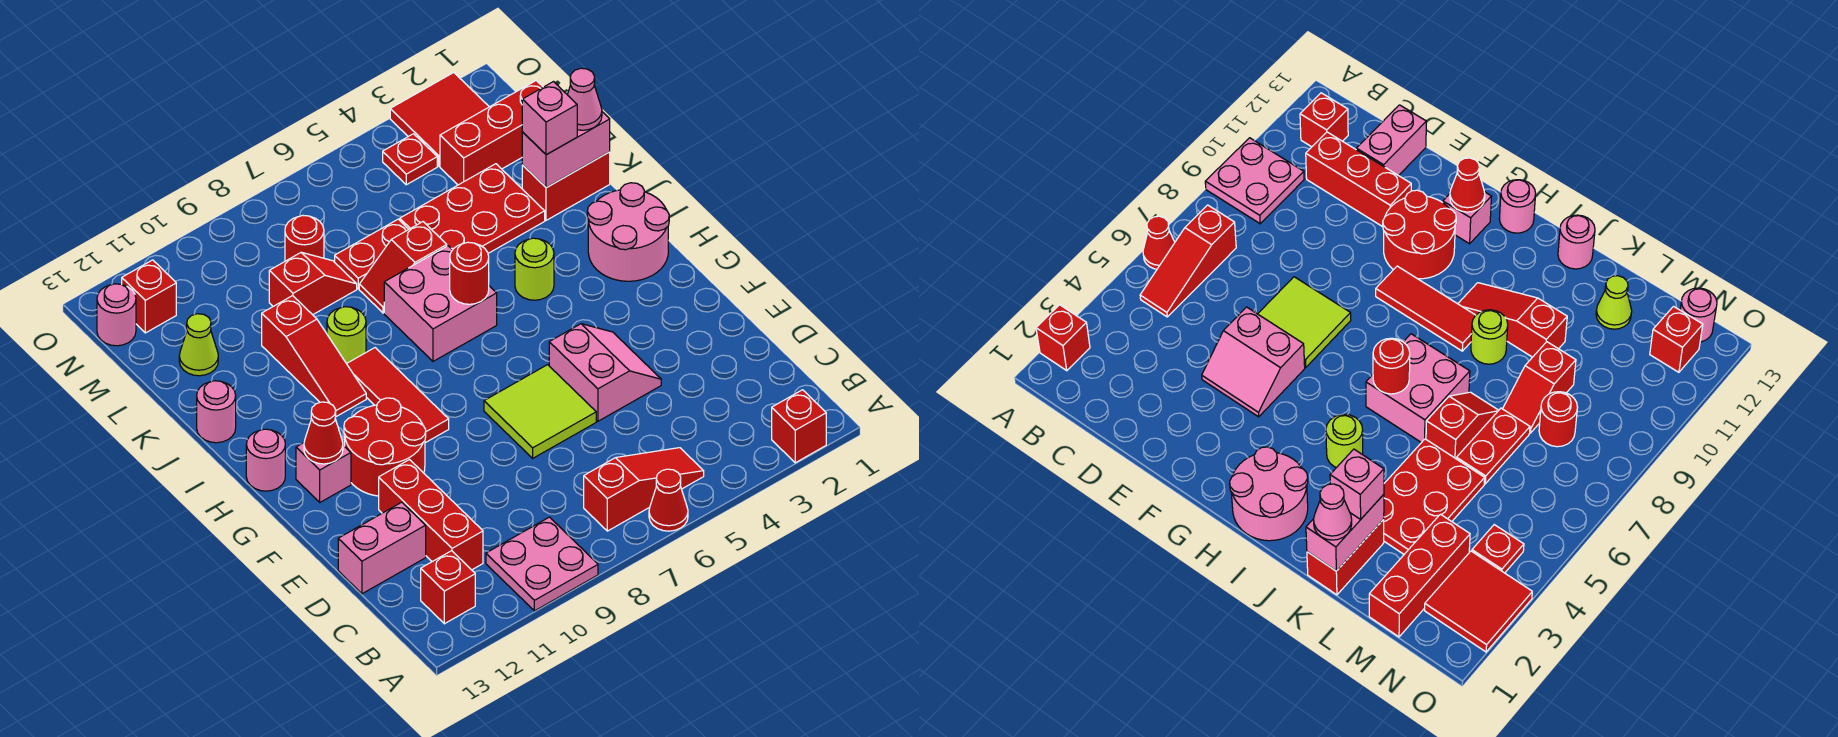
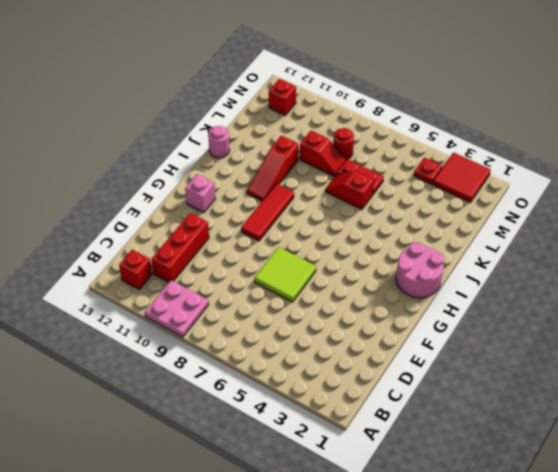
none -> red 1x1 brick [772,390,826,463]
none -> red 1x1 cone [649,469,688,531]
none -> red 1x3 slope [584,448,704,531]
none -> pink 1x2 brick [338,502,426,594]

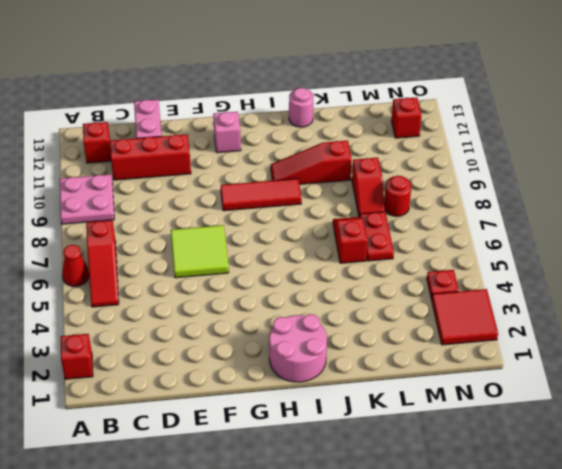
none -> pink 2x2 slope [549,324,661,421]
none -> red 2x2 round brick [344,398,426,496]
none -> pink 1x1 round brick [246,429,285,491]
none -> lime 1x1 round brick [515,238,554,300]

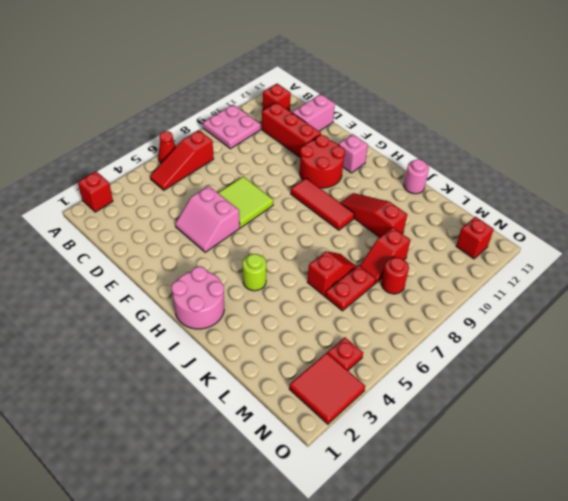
none -> pink 1x1 round brick [246,429,285,491]
none -> pink 2x2 brick [384,246,497,361]
none -> lime 1x1 round brick [327,307,366,364]
none -> red 1x2 brick [522,152,610,220]

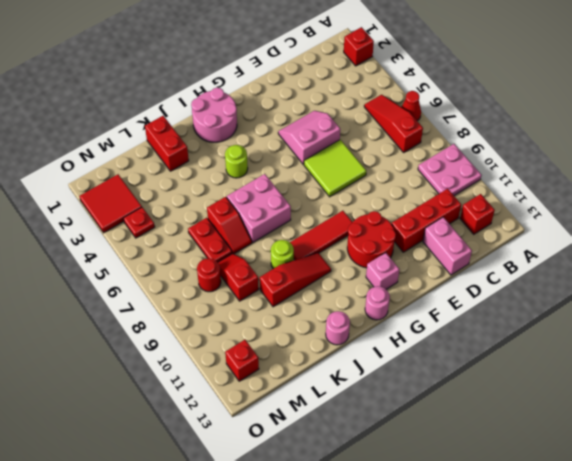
none -> red 2x3 plate [400,164,545,253]
none -> lime 1x1 cone [179,314,218,376]
none -> red 1x3 brick [440,81,543,185]
none -> pink 1x1 round brick [97,284,136,346]

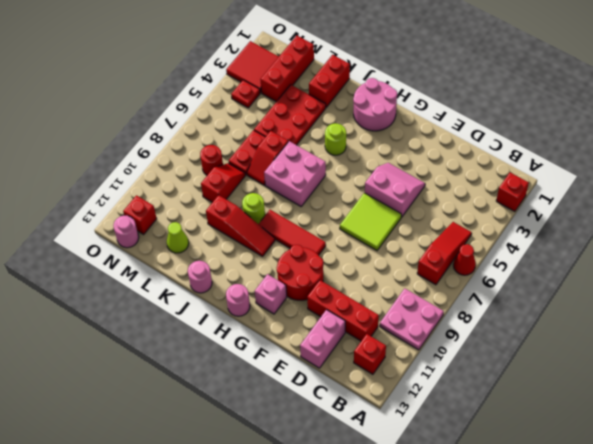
none -> red 1x1 cone [304,402,343,464]
none -> red 1x1 round brick [450,242,489,304]
none -> pink 1x2 brick [522,112,610,188]
none -> pink 1x1 cone [567,68,602,130]

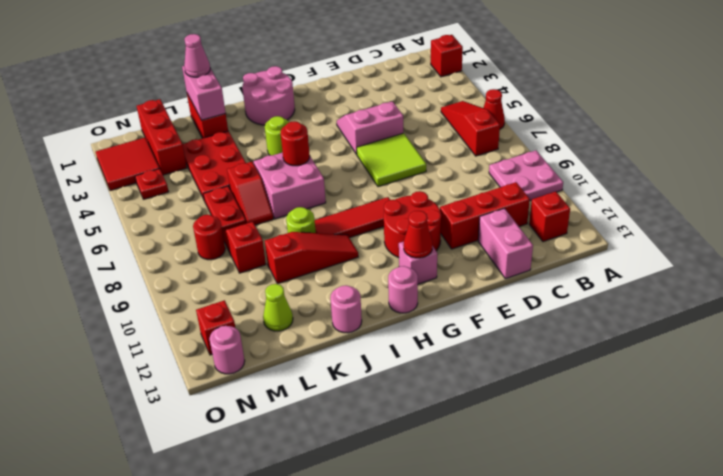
none -> pink 1x1 brick [522,82,577,155]

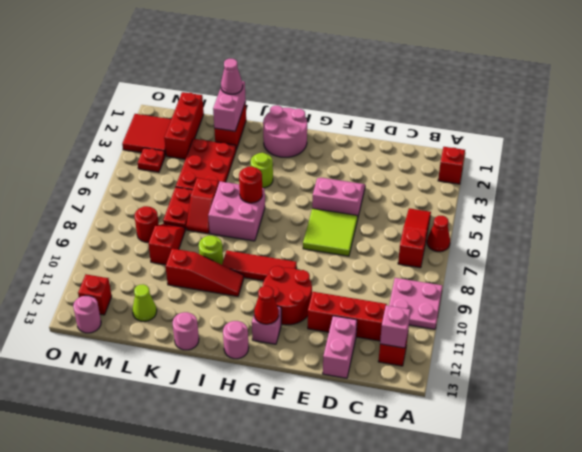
pink 1x1 brick [380,305,411,348] -> pink 1x1 brick moved to [522,82,577,155]

